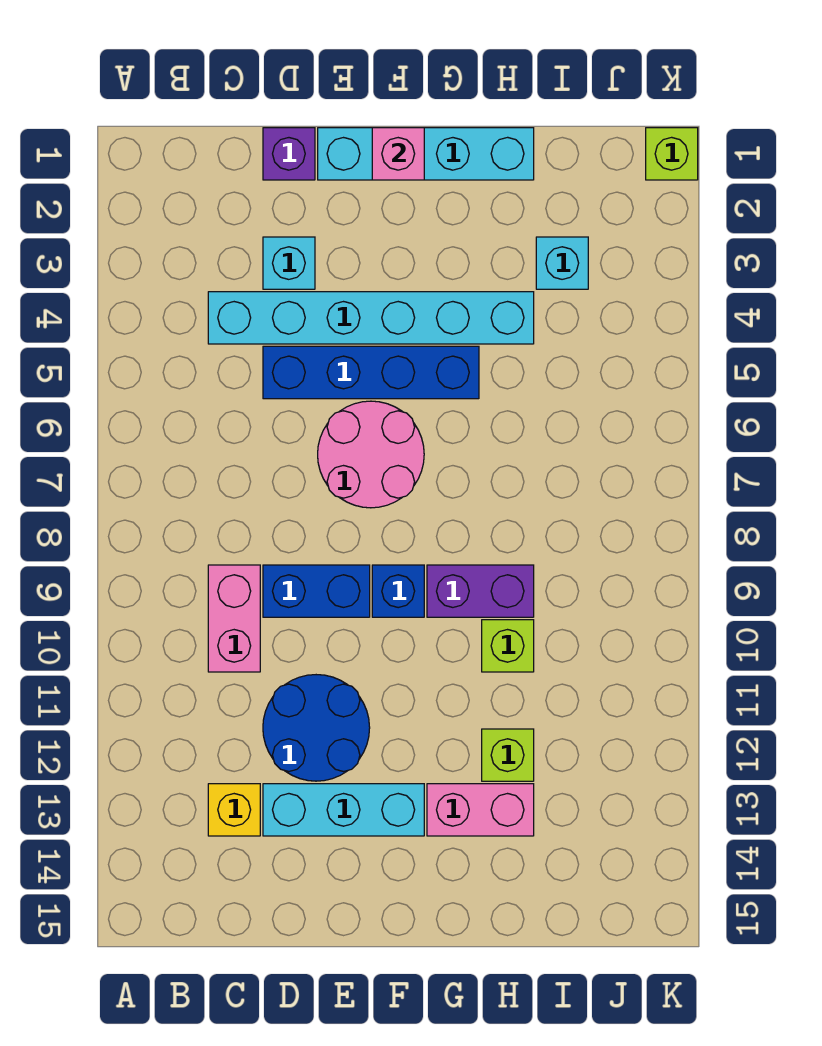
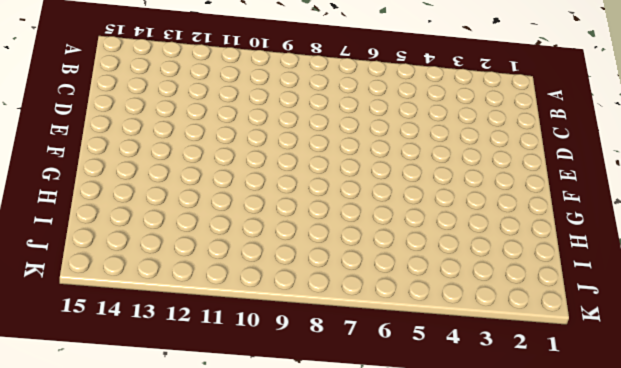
none -> cyan 1x6 brick [208,292,534,344]
none -> pink 1x2 brick [208,565,260,672]
none -> yellow 1x1 brick [208,784,260,836]

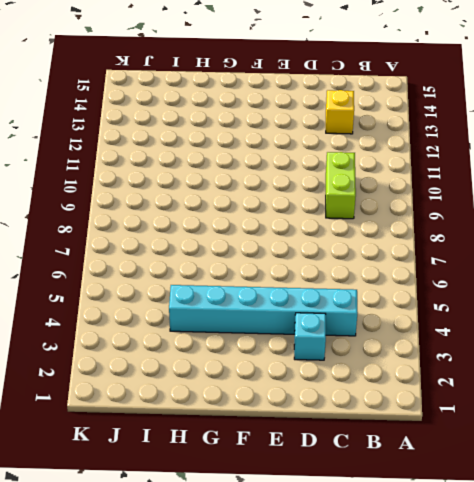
lime 1x2 brick [326,152,356,219] -> pink 1x2 brick [208,565,260,672]
none -> purple 1x1 brick [263,128,315,180]
none -> blue 1x4 brick [263,346,479,399]
none -> blue 1x2 brick [263,565,370,617]

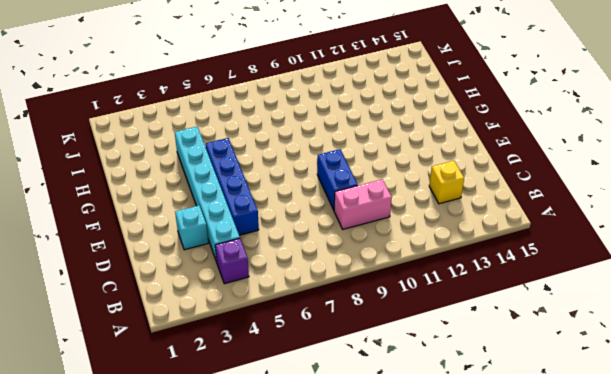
purple 1x1 brick [215,238,249,284] -> purple 1x1 brick moved to [263,128,315,180]
none -> blue 2x2 round brick [263,675,370,781]
none -> cyan 1x3 brick [263,784,424,836]
none -> cyan 1x4 brick [318,128,534,180]

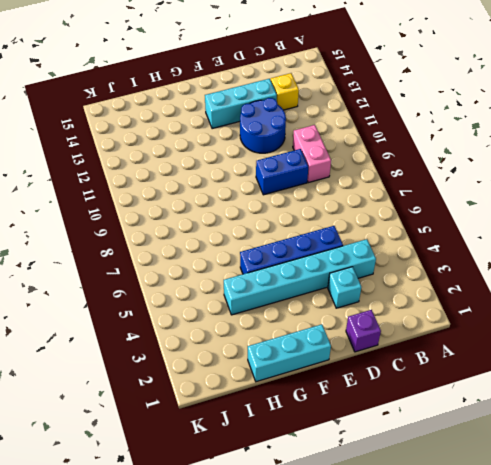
cyan 1x3 brick [248,324,331,382] -> cyan 1x4 brick [318,128,534,180]
none -> pink 2x2 round brick [318,401,424,508]
none -> blue 1x1 brick [372,565,424,617]
none -> purple 1x2 brick [427,565,534,617]

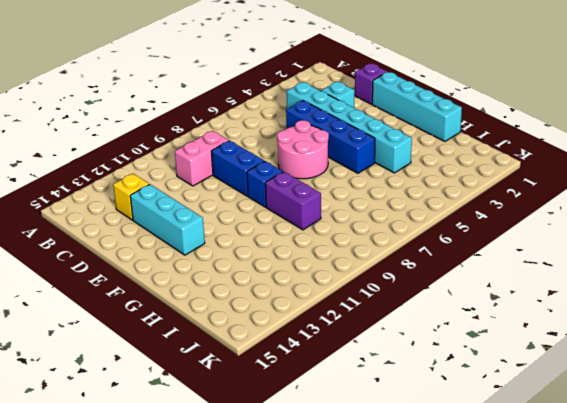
none -> blue 2x2 round brick [263,675,370,781]
none -> pink 1x2 brick [427,784,534,836]
none -> lime 1x1 brick [482,620,534,672]

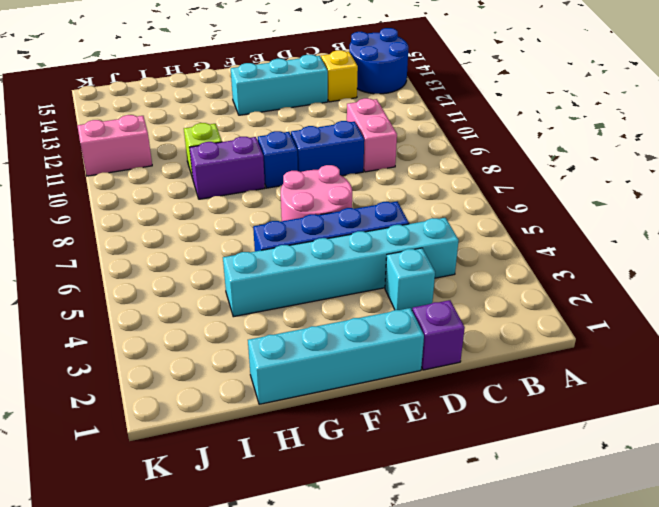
blue 2x2 round brick [349,28,408,94] -> blue 2x2 round brick moved to [263,675,370,781]
pink 1x2 brick [77,115,152,176] -> pink 1x2 brick moved to [427,784,534,836]
none -> lime 1x1 brick [482,729,534,781]
none -> cyan 1x1 brick [536,237,588,289]
none -> lime 1x1 brick [646,128,698,180]

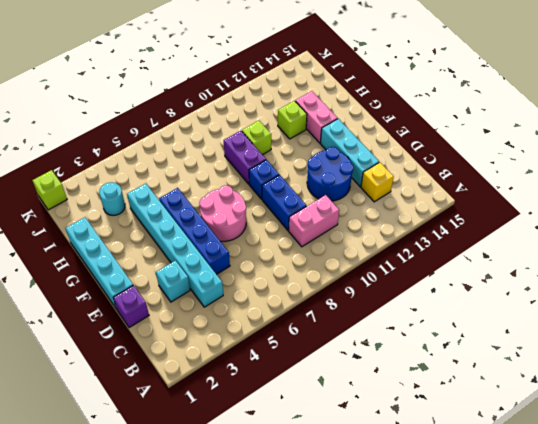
cyan 1x1 round brick [99,182,125,215] -> cyan 1x1 brick [536,237,588,289]
none -> pink 1x1 brick [372,128,424,180]

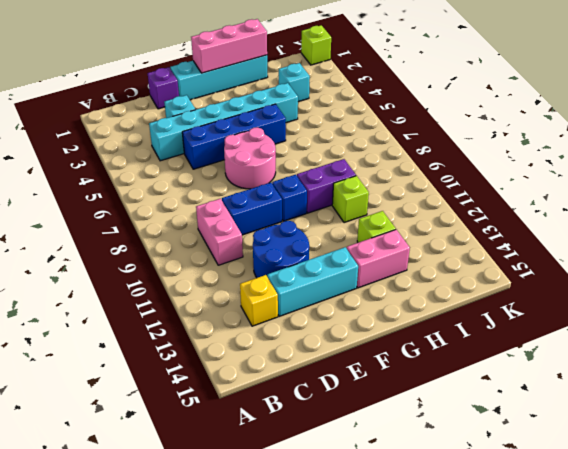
pink 1x3 brick [191,19,267,73] -> pink 1x1 brick [372,128,424,180]

